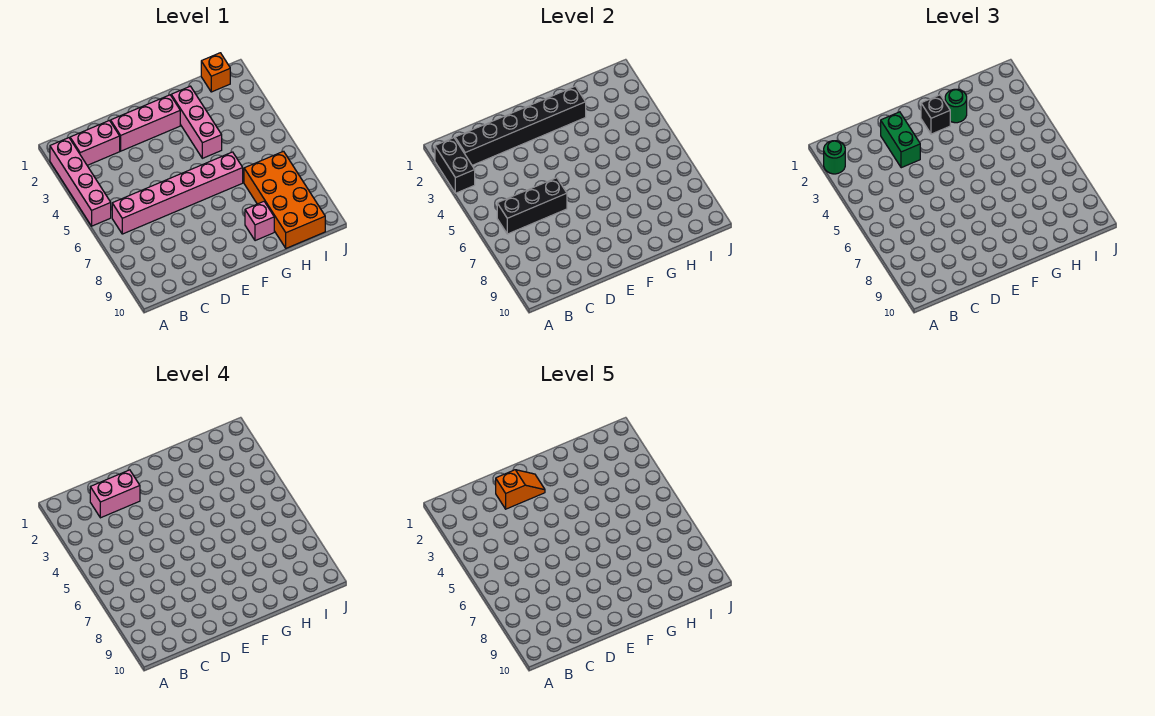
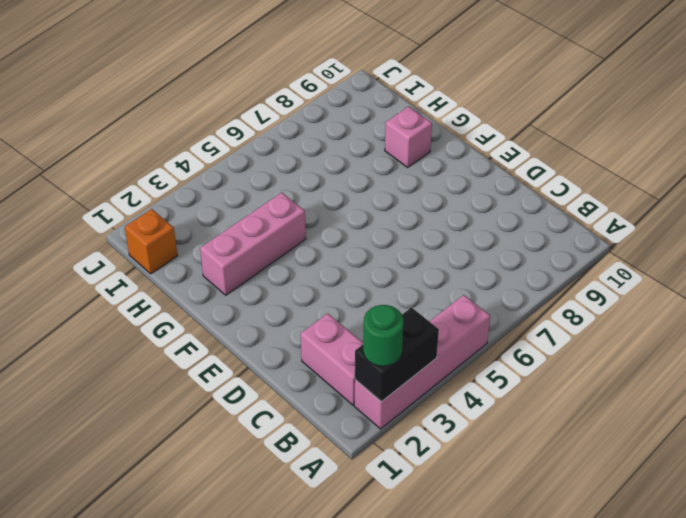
none -> pink 1x6 brick [112,152,243,234]
none -> pink 1x3 brick [111,95,180,151]
none -> orange 2x4 brick [244,151,325,248]

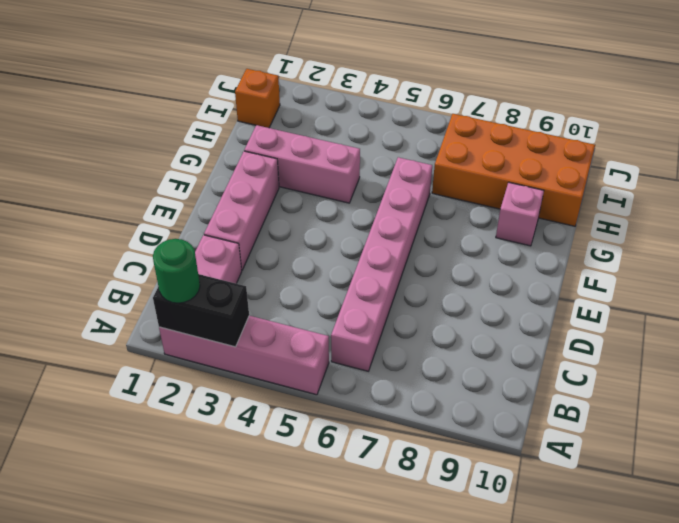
none -> black 1x6 brick [455,86,586,165]
none -> black 1x3 brick [497,178,567,234]
none -> green 1x2 brick [881,112,920,168]

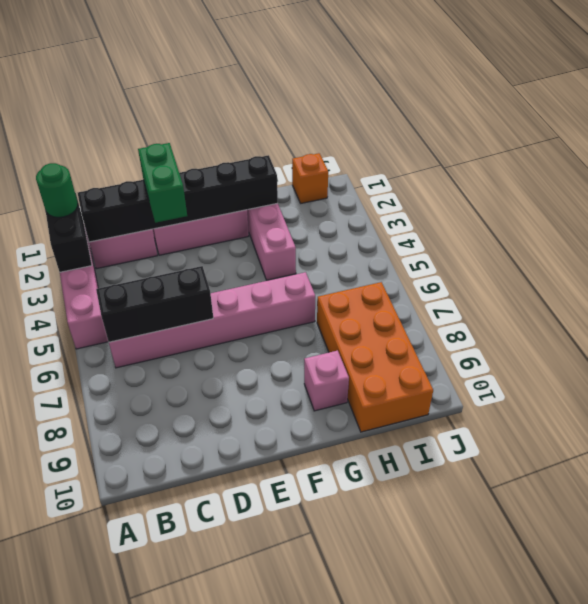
none -> black 1x1 brick [921,95,950,134]
none -> green 1x1 round brick [945,89,967,123]
none -> pink 1x2 brick [90,470,140,518]

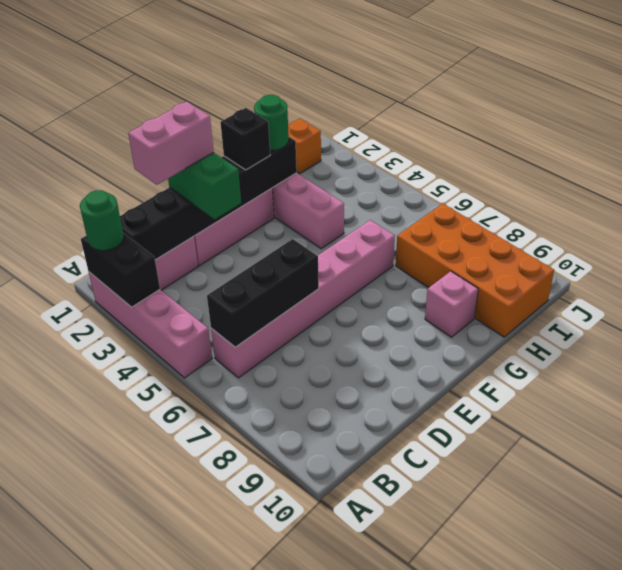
none -> orange 1x2 slope [496,470,545,509]

